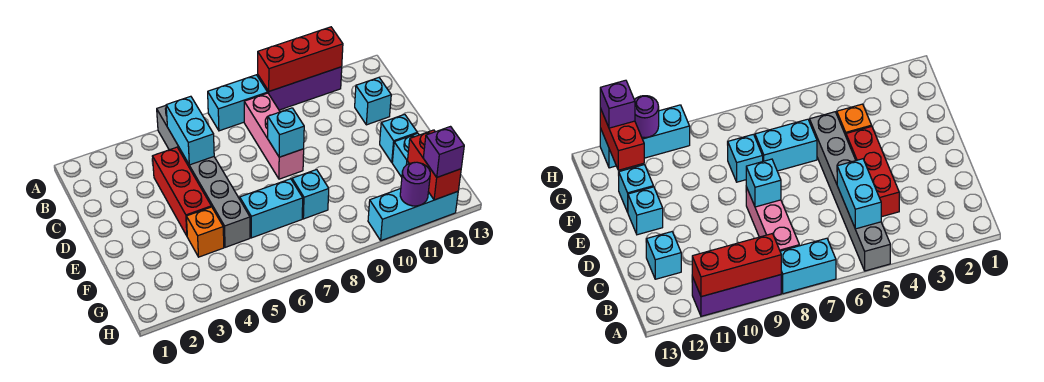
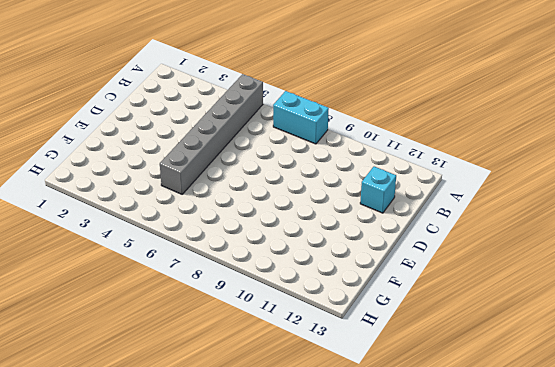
none -> purple 1x3 brick [258,67,342,110]
none -> pink 1x3 brick [244,93,304,179]
none -> red 1x3 brick [152,147,211,236]

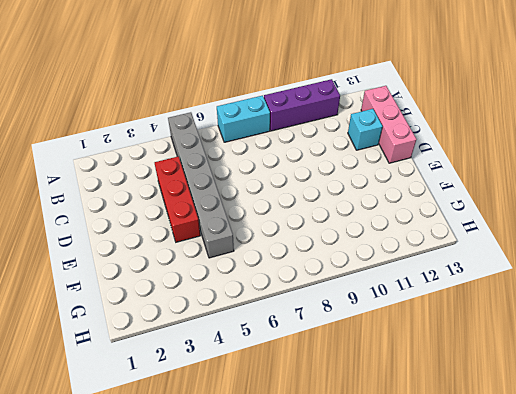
pink 1x3 brick [361,86,416,163] -> pink 1x3 brick moved to [244,93,304,179]
none -> cyan 1x1 brick [380,114,417,162]
none -> orange 1x1 brick [186,207,224,257]
none -> cyan 1x2 brick [240,179,303,238]

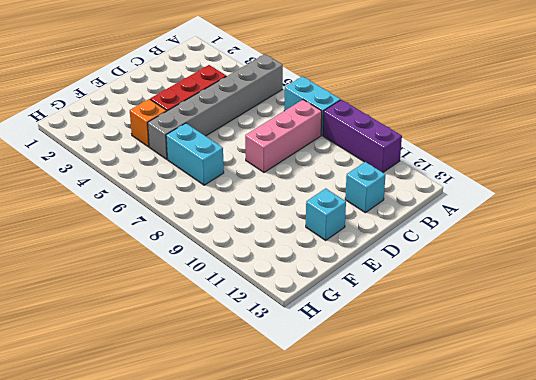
none -> cyan 1x1 brick [292,170,329,219]
none -> cyan 1x1 brick [392,133,419,177]
none -> cyan 1x3 brick [368,189,458,241]

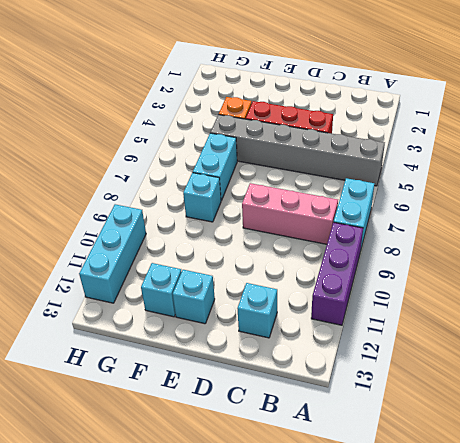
none -> red 1x3 brick [258,27,343,91]
none -> cyan 1x2 brick [166,96,214,165]
none -> cyan 1x1 brick [268,108,304,157]

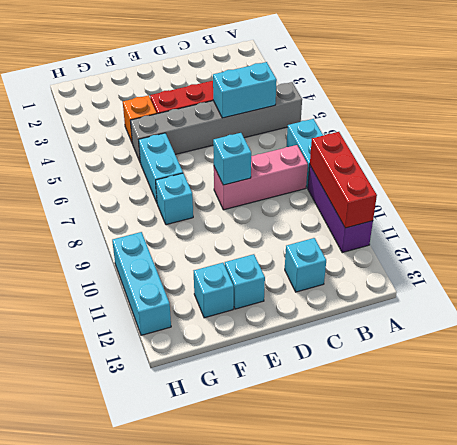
none -> red 1x2 brick [408,130,461,200]
none -> purple 1x1 round brick [400,162,430,206]
none -> purple 1x1 brick [423,127,464,177]

